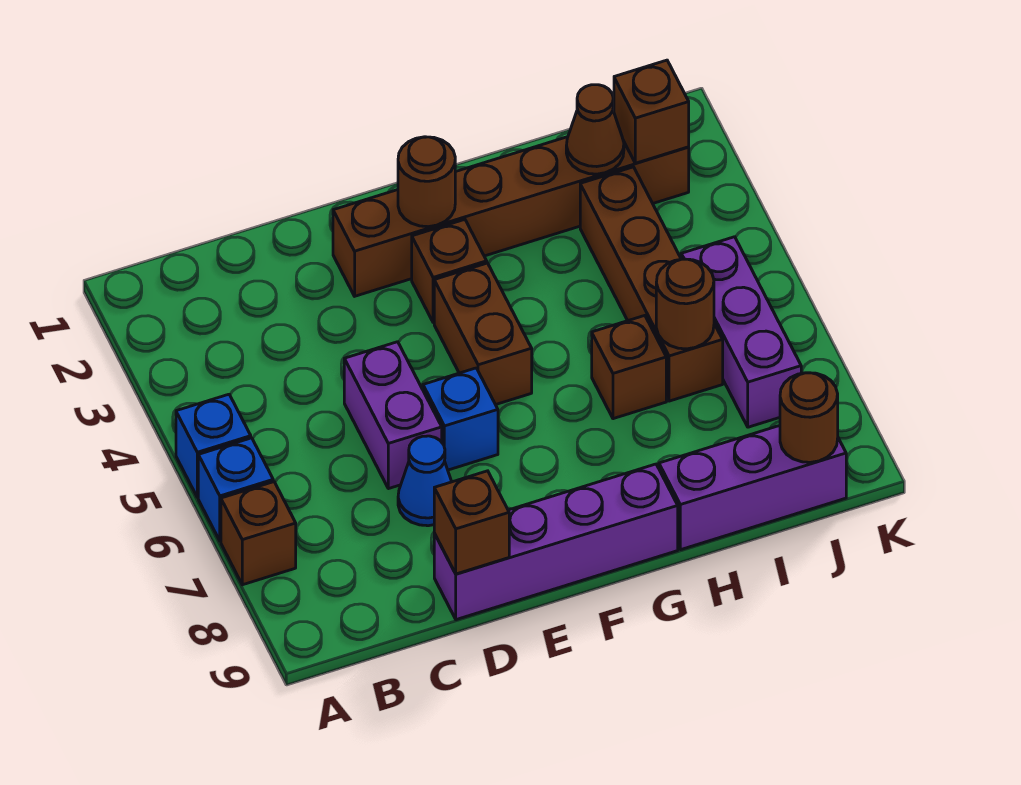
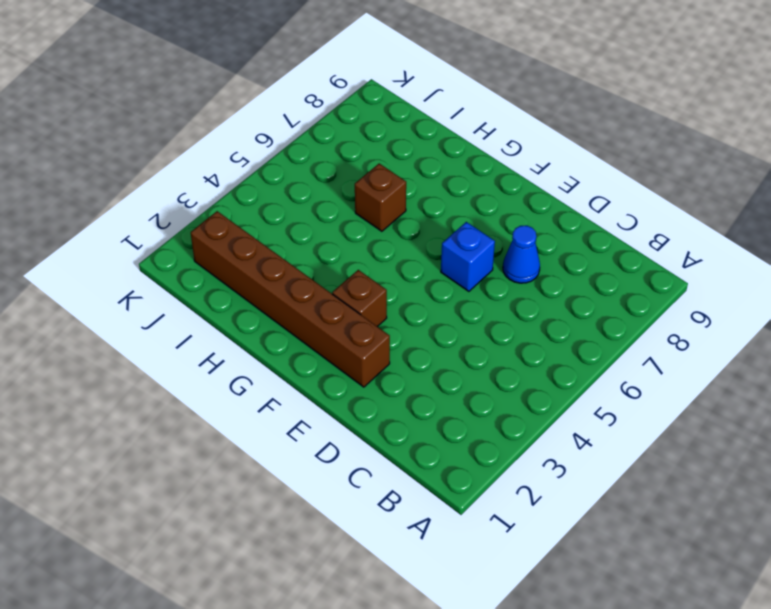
none -> blue 1x1 brick [176,394,251,497]
none -> blue 1x1 brick [198,438,273,541]
none -> brown 1x1 brick [221,482,296,585]

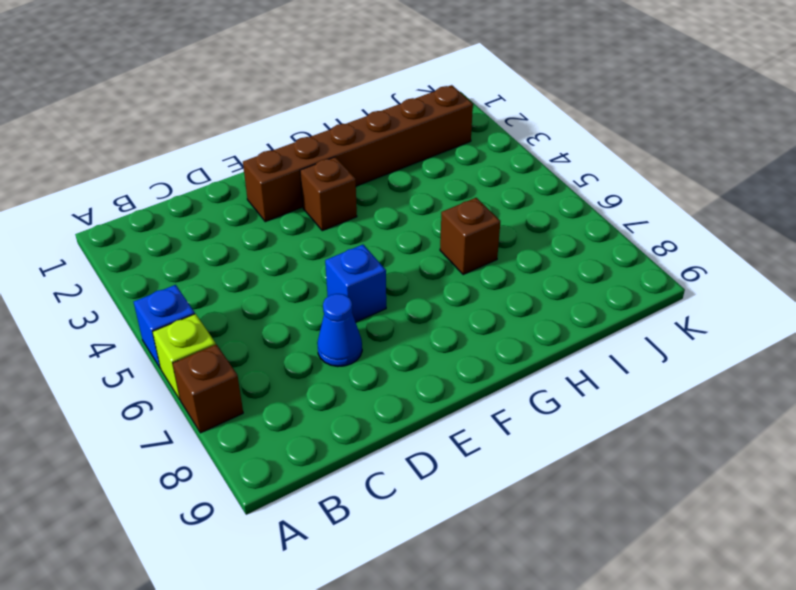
lime 1x1 brick [153,314,216,399] -> blue 1x1 brick [198,438,273,541]
none -> purple 1x2 brick [344,342,442,489]
none -> purple 1x4 brick [434,464,678,620]
none -> brown 1x2 brick [434,263,532,405]

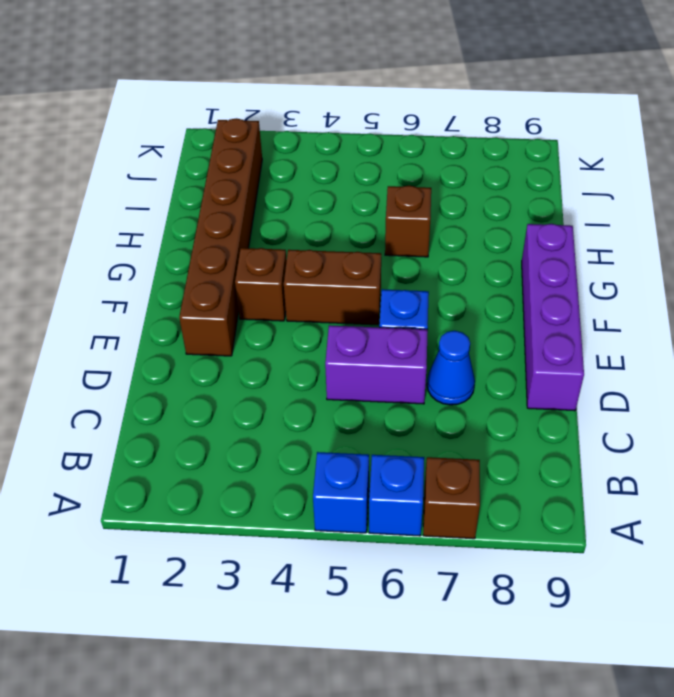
none -> purple 1x3 brick [659,426,846,550]
none -> brown 1x4 brick [580,167,723,401]
none -> purple 1x3 brick [681,237,801,427]

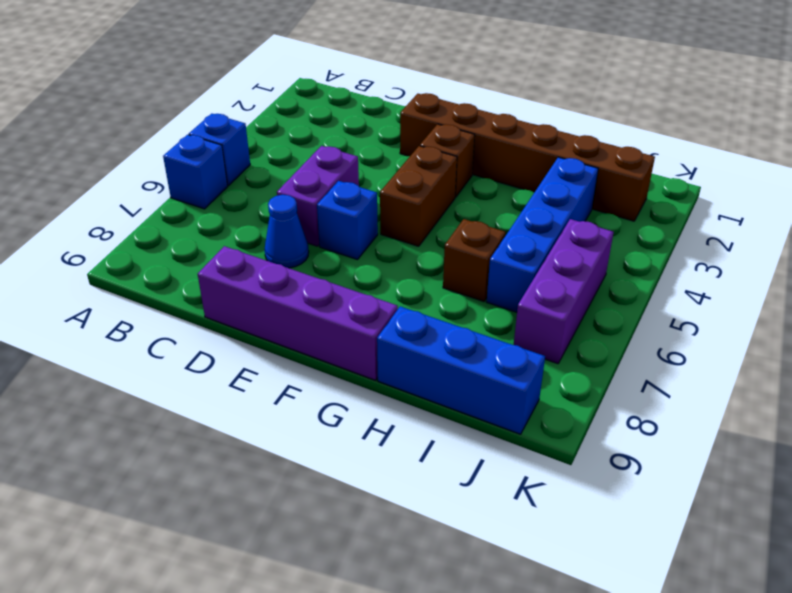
blue 1x3 brick [377,306,545,434] -> purple 1x3 brick [659,426,846,550]
blue 1x4 brick [487,157,598,312] -> brown 1x4 brick [580,167,723,401]
none -> brown 1x1 brick [221,482,296,585]
none -> brown 1x1 brick [434,471,509,574]
none -> brown 1x1 round brick [398,137,455,227]

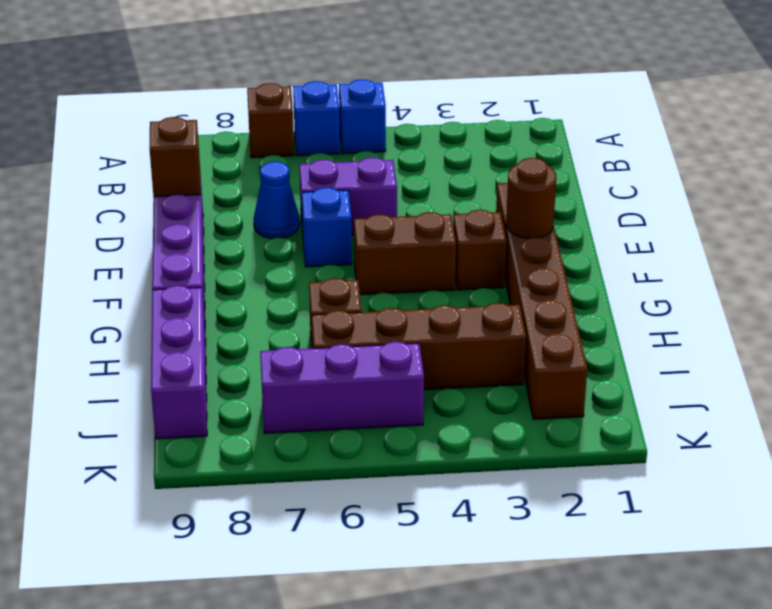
none -> brown 1x1 cone [566,85,624,174]
none -> brown 1x1 round brick [656,259,714,349]
none -> brown 1x1 brick [614,60,689,163]

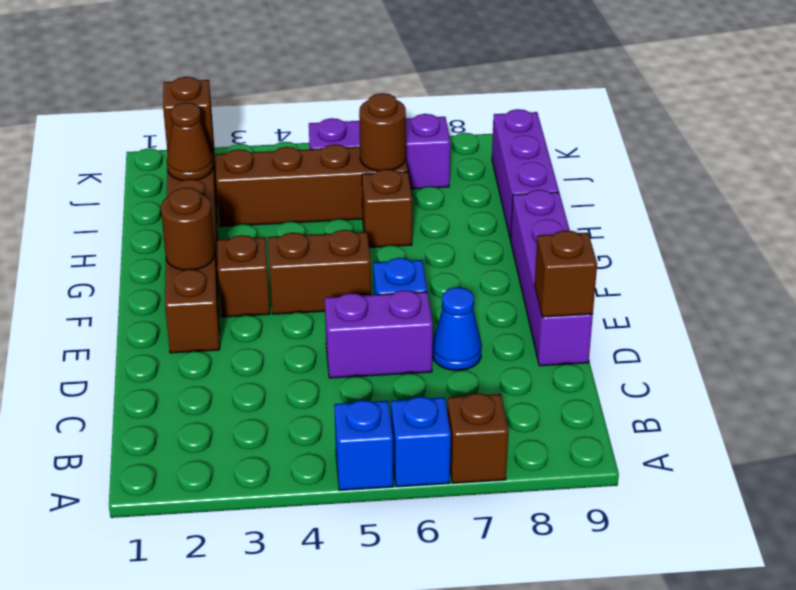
none -> brown 1x1 round brick [780,373,838,462]

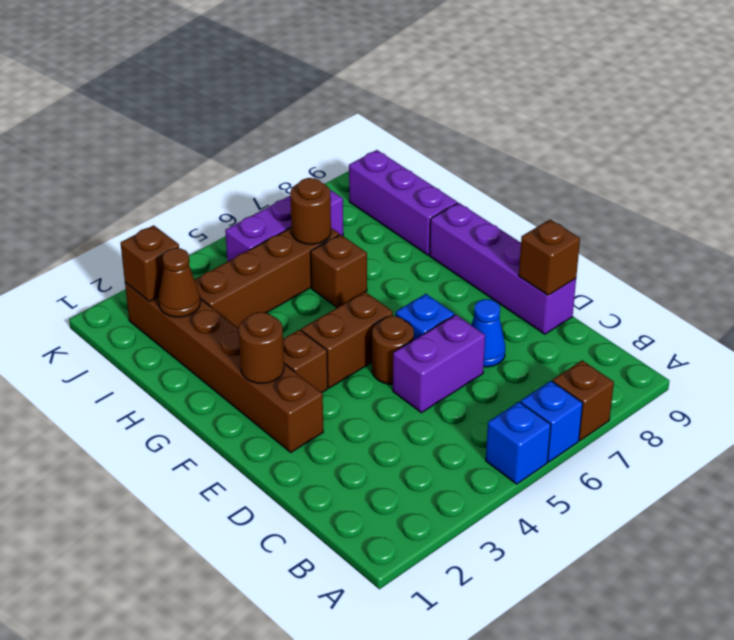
brown 1x1 round brick [372,316,414,384] -> brown 1x1 round brick moved to [780,373,838,462]

